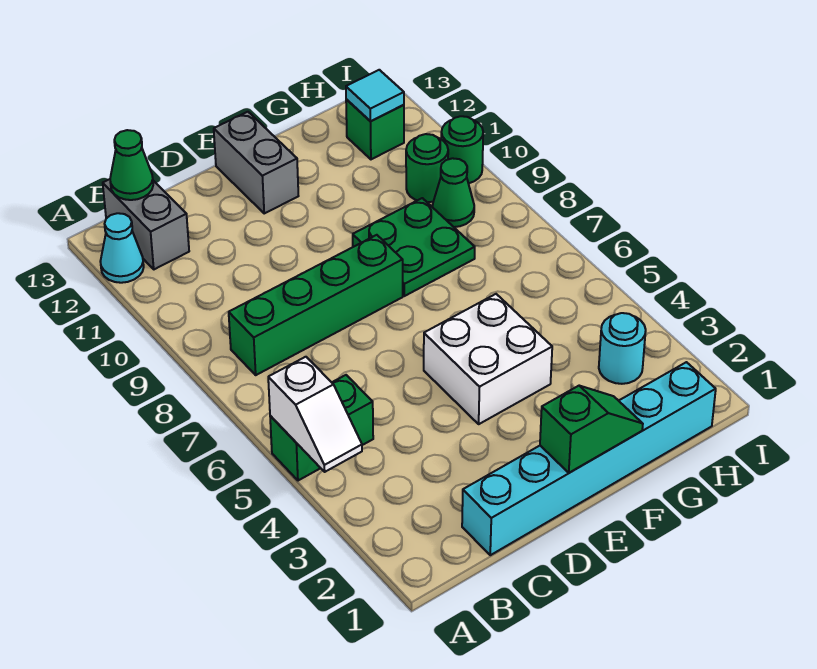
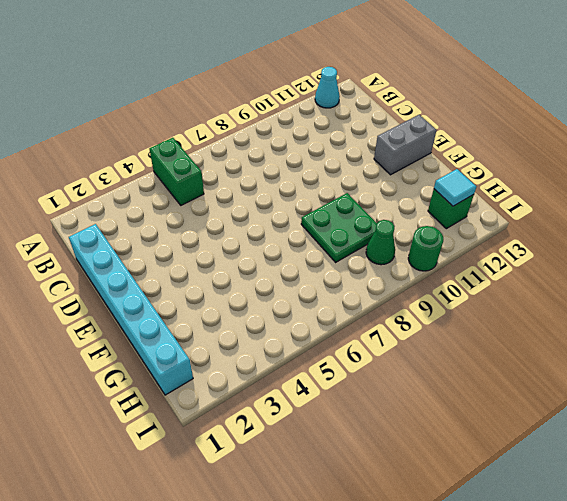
none -> green 1x4 brick [229,235,403,375]
none -> grey 1x2 brick [103,179,189,269]
none -> white 2x2 brick [424,294,552,424]

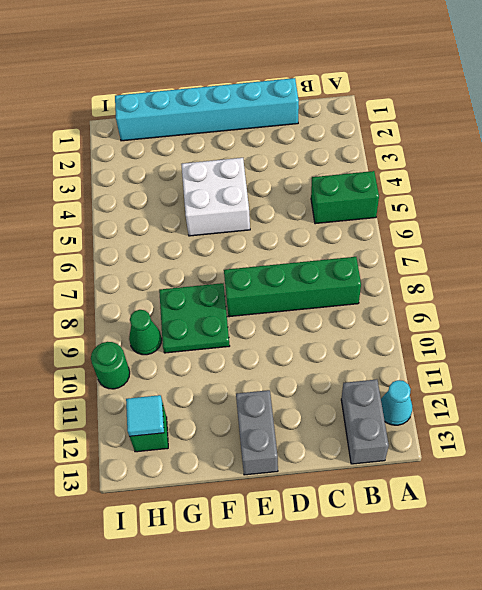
none -> cyan 1x1 round brick [599,313,646,384]
none -> green 1x1 round brick [406,134,448,202]
none -> white 1x2 slope [268,357,362,472]

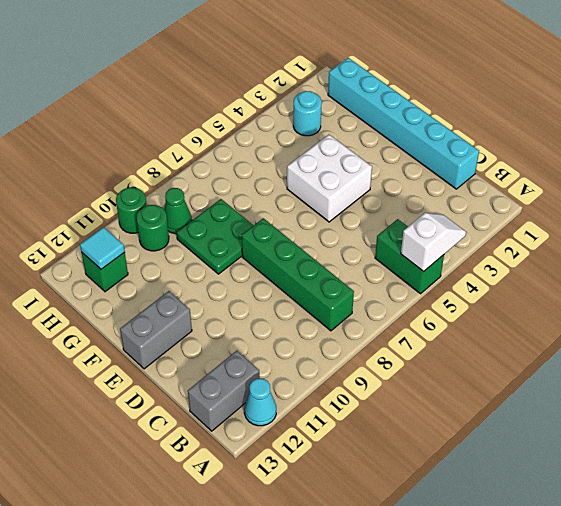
none -> green 1x1 cone [110,130,153,200]
none -> green 1x2 slope [540,386,643,473]

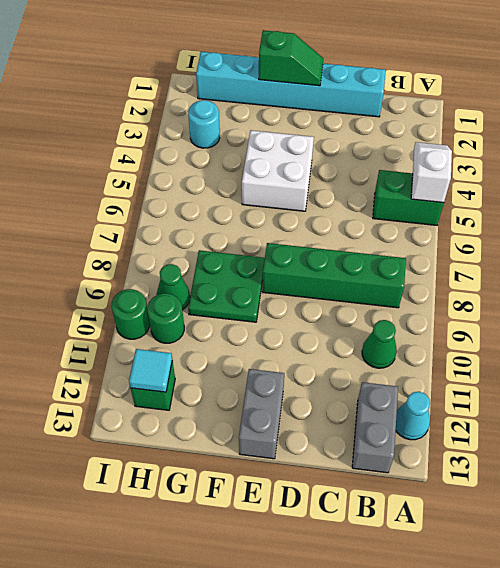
green 1x1 cone [362,320,397,368] -> green 1x1 cone moved to [110,130,153,200]
green 1x2 slope [259,30,323,86] -> green 1x2 slope turned to [540,386,643,473]

